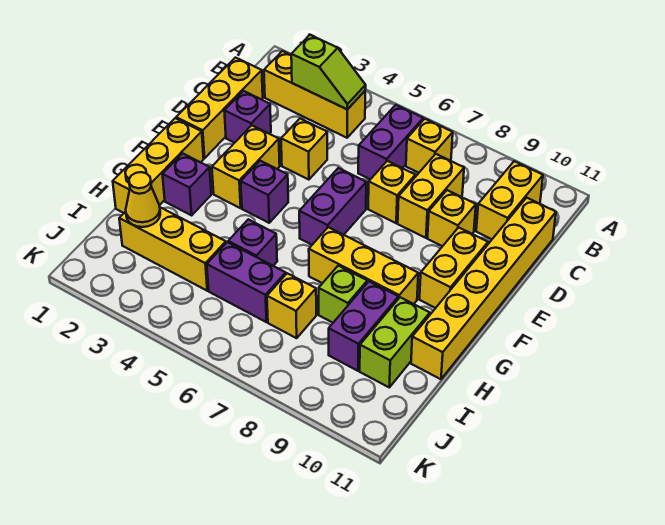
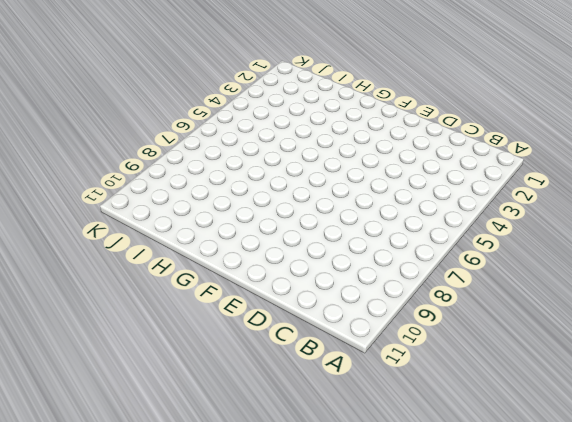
none -> yellow 1x3 brick [264,51,365,138]
none -> purple 1x2 brick [358,105,423,179]
none -> yellow 1x1 brick [406,119,453,173]

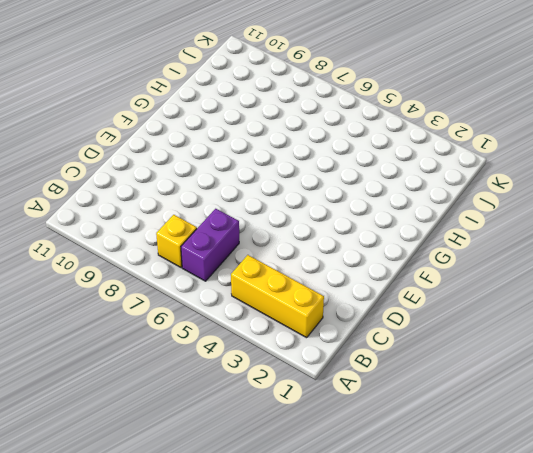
none -> yellow 1x2 brick [476,161,543,239]
none -> yellow 1x3 brick [176,58,263,158]
none -> yellow 1x2 brick [398,154,464,238]

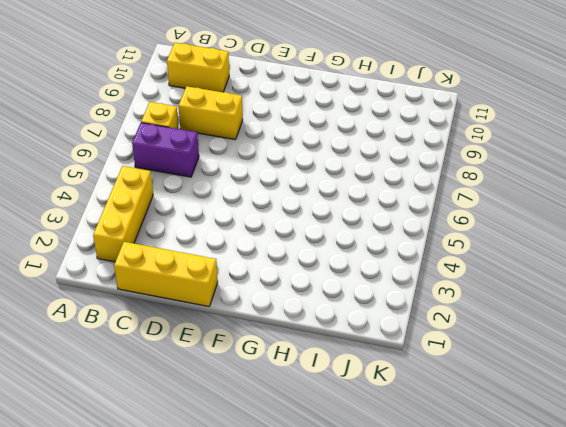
none -> yellow 1x6 brick [411,198,556,379]
none -> purple 1x1 brick [224,91,271,143]
none -> yellow 1x1 brick [281,119,327,180]

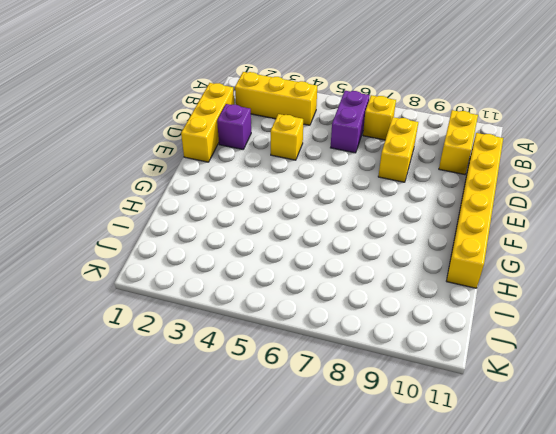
none -> yellow 1x1 brick [368,161,415,223]
none -> yellow 1x1 brick [427,190,476,246]
none -> yellow 1x2 brick [212,125,280,208]

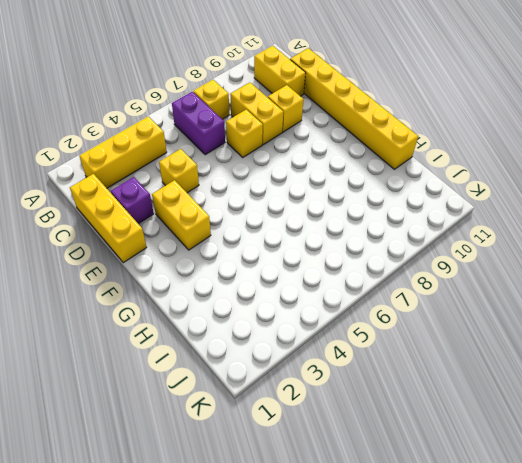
none -> purple 1x2 brick [299,168,366,245]
none -> yellow 1x2 brick [419,227,488,308]
none -> yellow 1x3 brick [113,118,204,213]

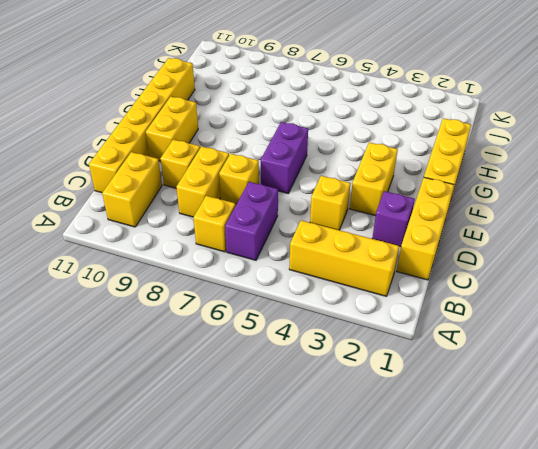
none -> purple 1x1 brick [241,161,288,223]
none -> purple 1x1 brick [162,153,211,215]
none -> yellow 1x3 brick [309,227,418,304]

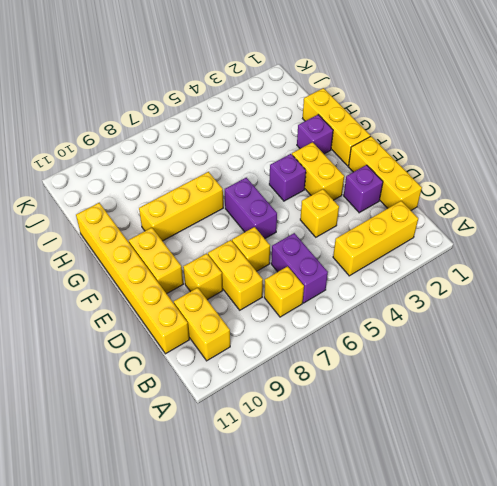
none -> purple 1x1 brick [228,219,277,266]
none -> lime 1x1 brick [319,266,367,323]
none -> purple 1x2 brick [329,282,398,371]

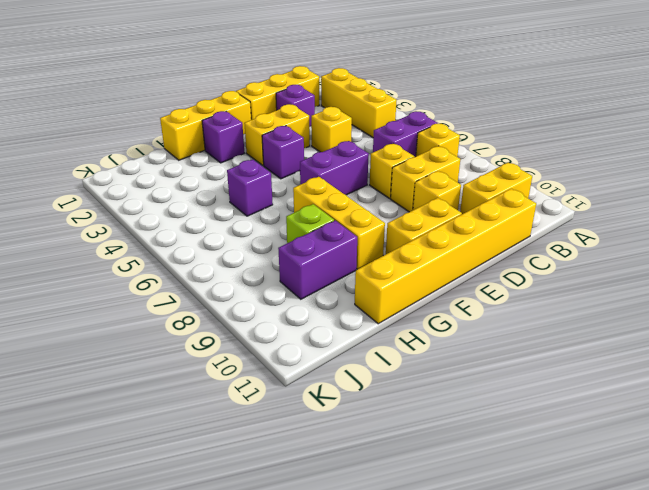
none -> lime 1x2 brick [360,297,430,387]
none -> yellow 1x3 brick [119,207,226,291]
none -> purple 1x2 brick [207,242,286,322]

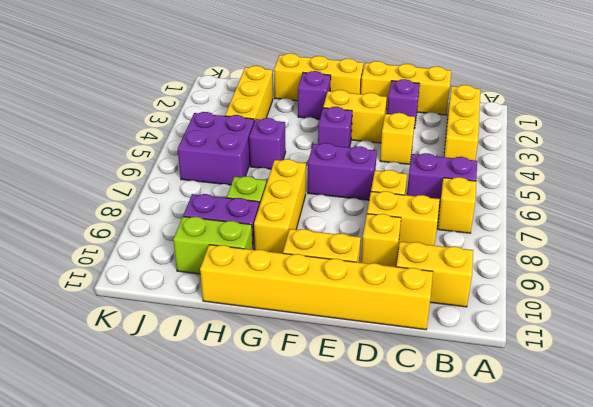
purple 2x2 brick [178,112,254,185] -> purple 1x2 brick [207,242,286,322]
none -> yellow 1x1 brick [267,273,316,338]
none -> lime 1x2 slope [291,35,366,109]
none -> yellow 1x1 cone [126,172,160,227]

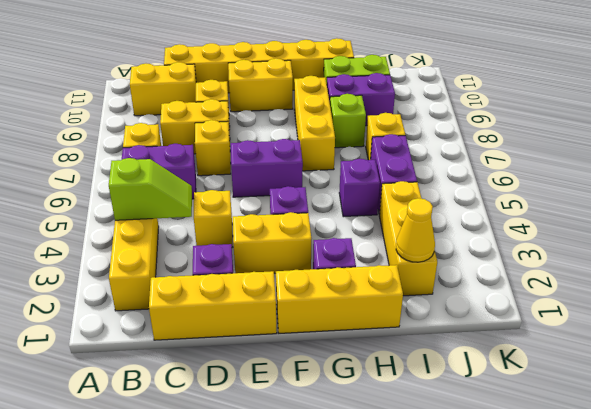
lime 1x2 slope [109,158,192,220] -> lime 1x2 slope turned to [291,35,366,109]

